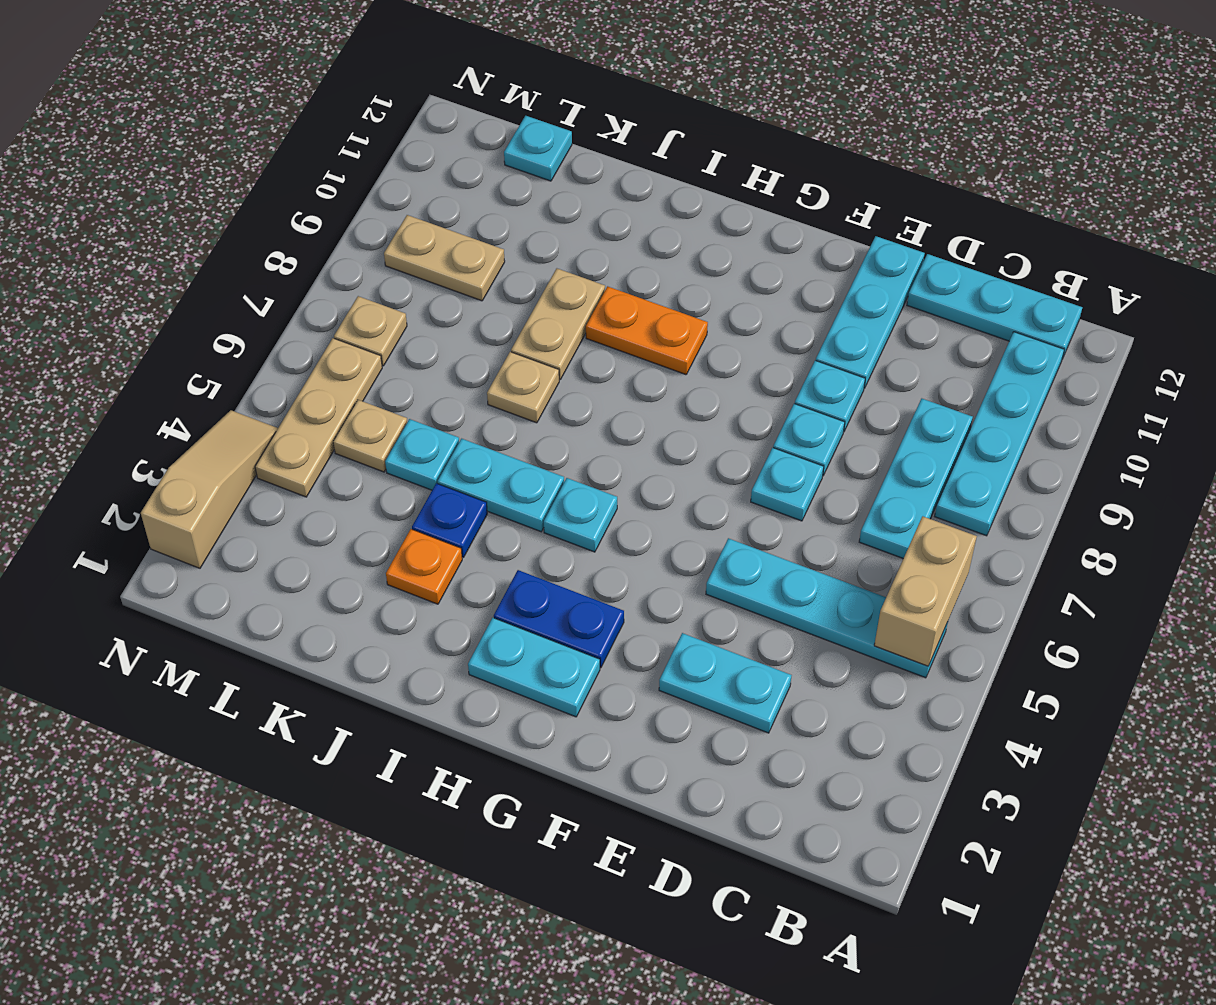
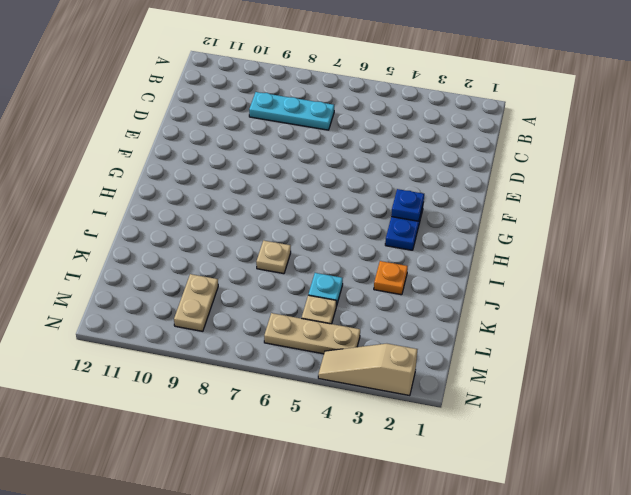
blue 1x1 plate [391,189,424,221] -> blue 1x1 plate moved to [412,483,487,558]
none -> cyan 1x4 plate [706,538,948,678]
none -> cyan 1x4 plate [935,332,1064,536]
none -> cyan 1x3 plate [907,254,1082,359]

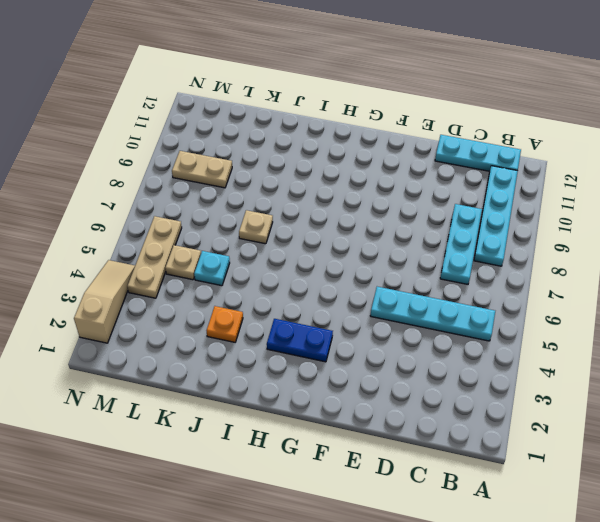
none -> cyan 1x2 plate [659,633,792,733]
none -> cyan 1x1 plate [751,448,824,521]
none -> cyan 1x1 plate [773,404,845,475]

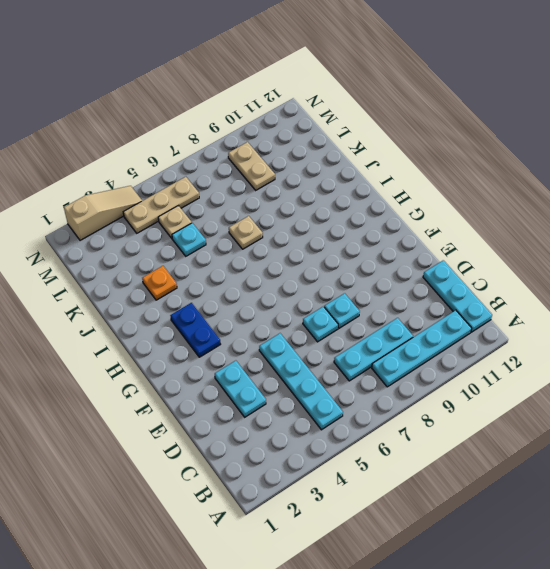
none -> cyan 1x1 plate [795,360,865,431]
none -> cyan 1x3 plate [816,236,925,388]
none -> cyan 1x2 plate [468,618,600,717]

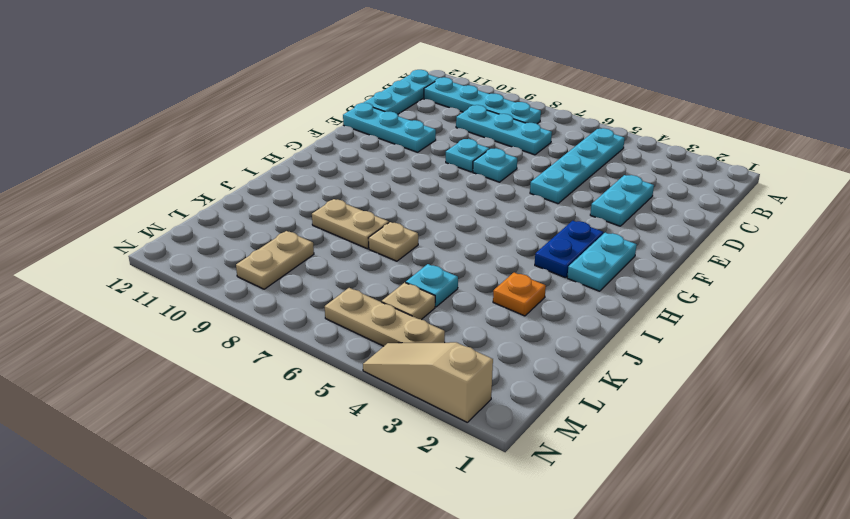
none -> cyan 1x1 plate [795,360,865,431]
none -> cyan 1x1 plate [544,478,617,552]
none -> orange 1x2 plate [586,286,708,375]

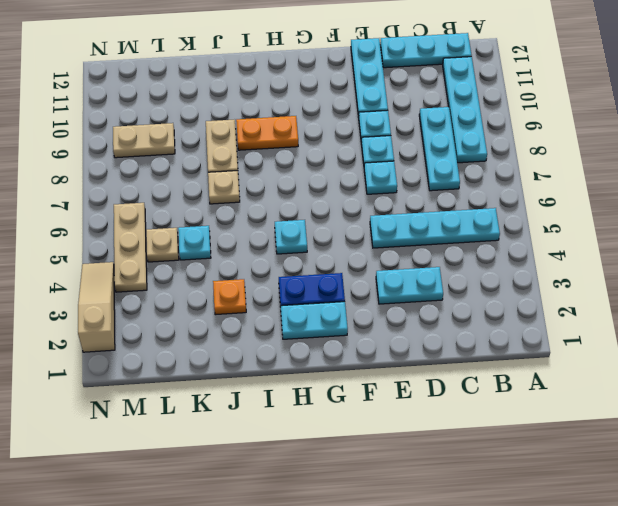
none -> cyan 1x2 plate [437,439,564,532]
none -> blue 1x1 plate [412,483,487,558]
none -> cyan 1x1 plate [504,116,572,181]

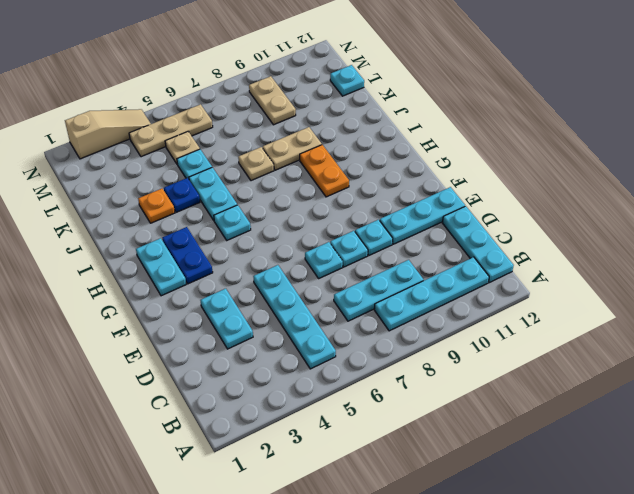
none -> tan 1x1 plate [334,296,407,366]
none -> tan 1x2 brick [874,516,977,666]

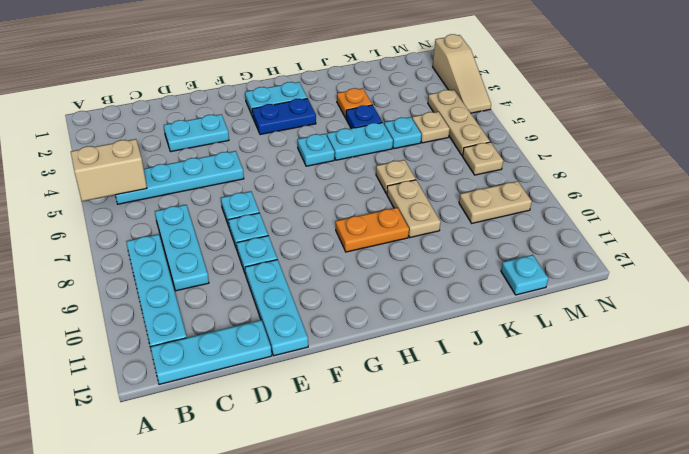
tan 1x2 brick [71,139,147,201] -> tan 1x2 brick turned to [874,516,977,666]

